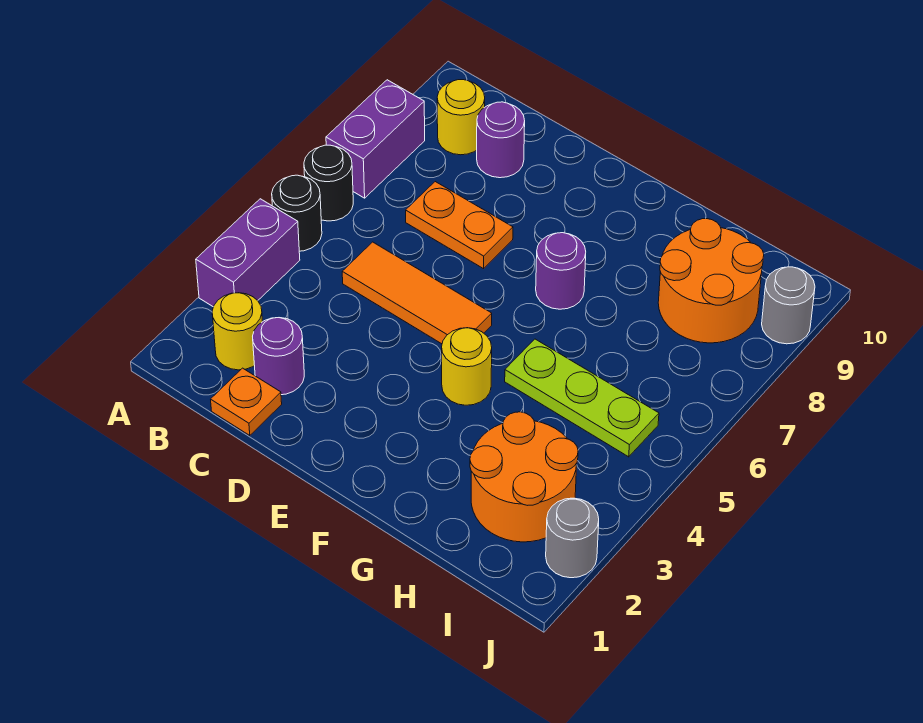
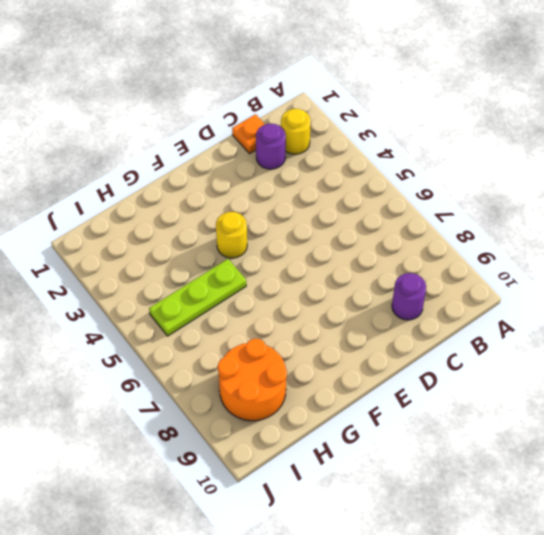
none -> purple 1x2 brick [196,199,300,307]
none -> black 1x1 round brick [272,175,322,251]
none -> black 1x1 round brick [304,145,353,221]

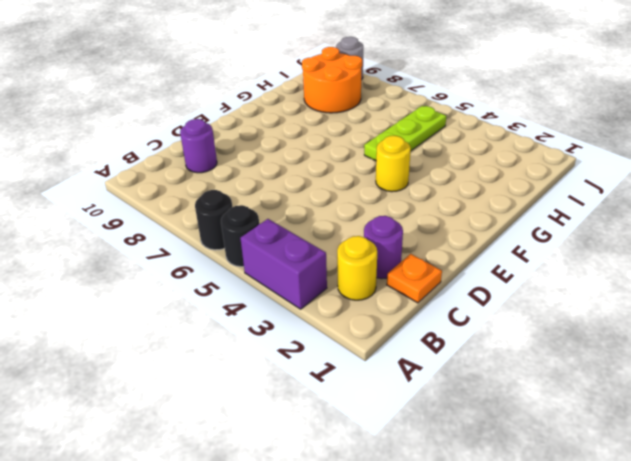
none -> purple 1x2 brick [326,80,425,198]
none -> yellow 1x1 round brick [437,80,485,155]
none -> orange 1x3 tile [342,242,492,344]

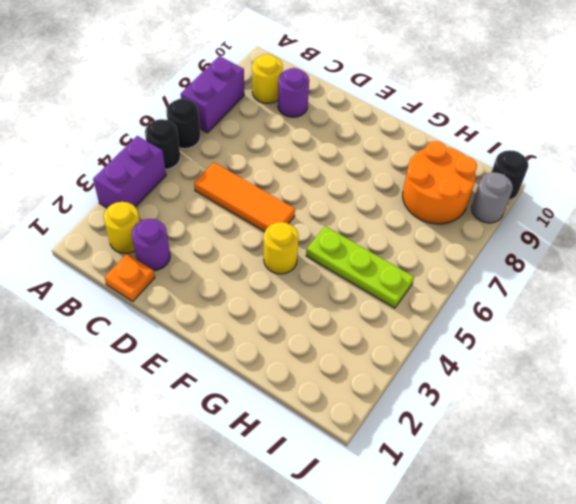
black 1x1 round brick [491,150,528,200] -> none
none -> orange 1x2 plate [406,182,513,269]
none -> purple 1x1 round brick [536,233,586,309]
none -> orange 2x2 round brick [470,412,578,542]

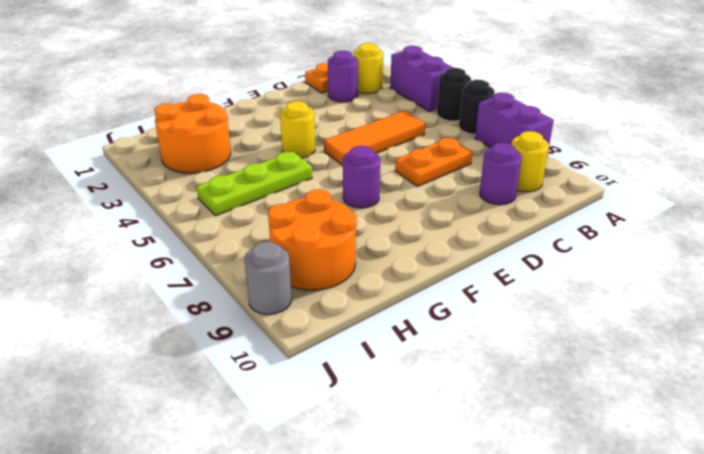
none -> grey 1x1 round brick [546,498,599,578]

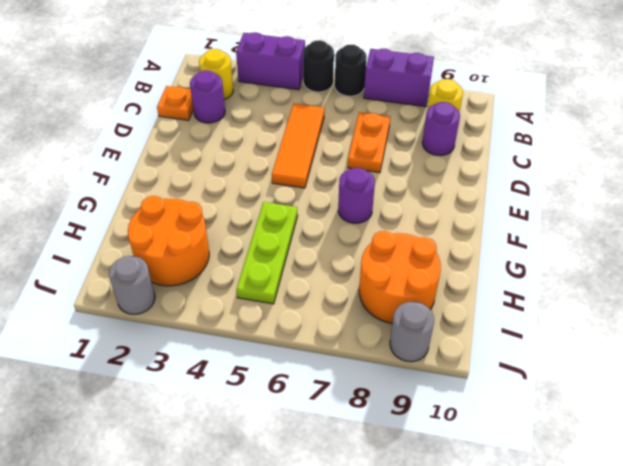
none -> yellow 1x1 round brick [442,328,492,405]

